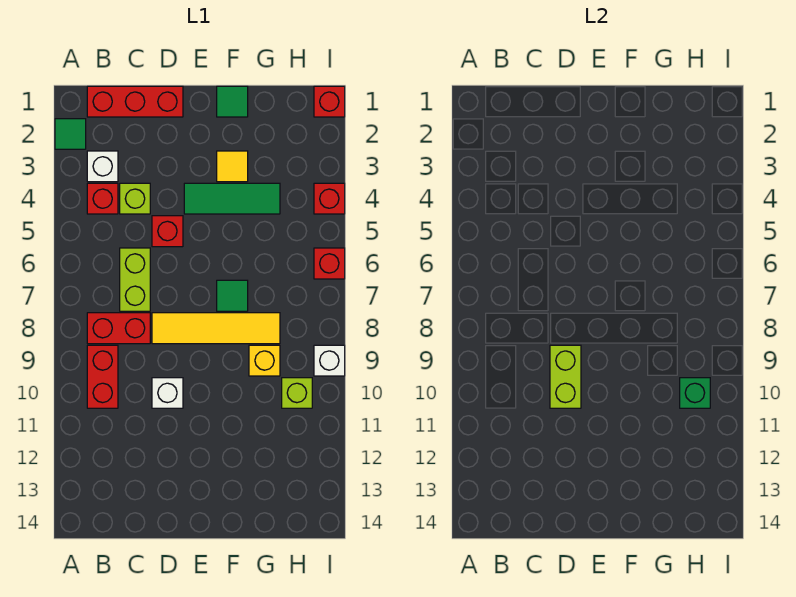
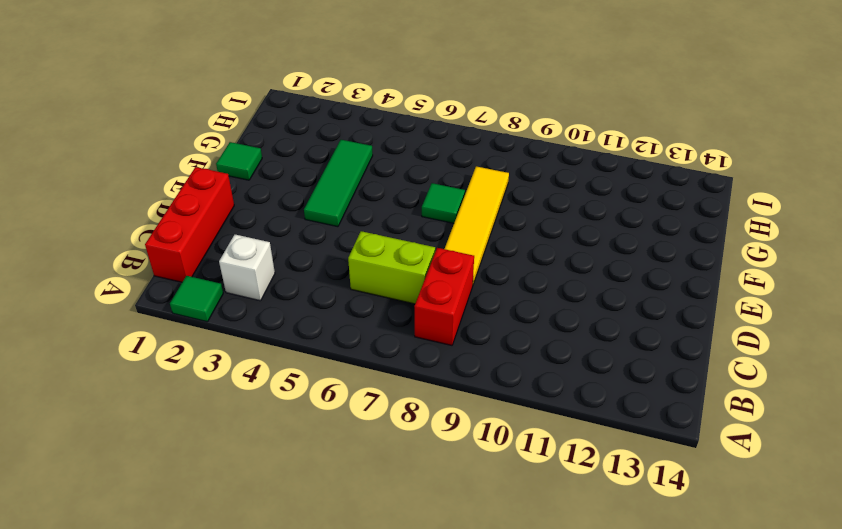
none -> red 1x1 brick [87,183,118,214]
none -> red 1x2 brick [87,345,118,408]
none -> lime 1x1 brick [120,183,150,214]

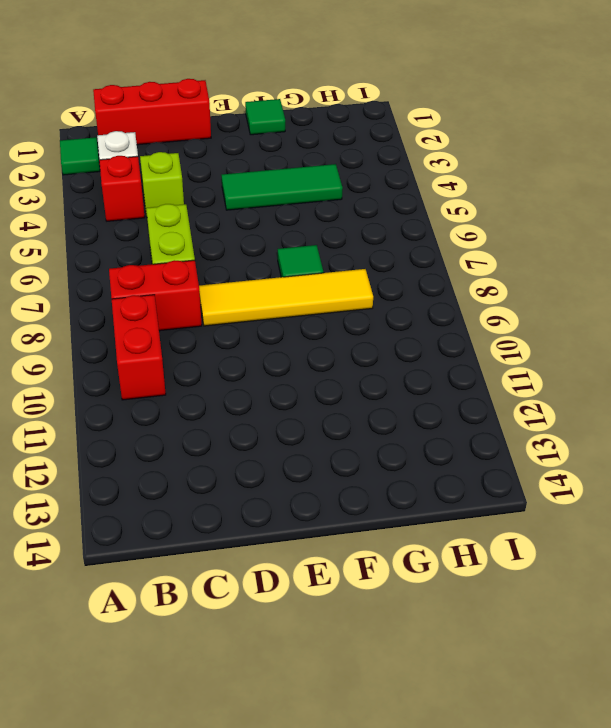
none -> red 1x1 brick [152,216,183,247]
none -> white 1x1 brick [152,378,183,408]
none -> yellow 1x1 tile [217,151,248,182]

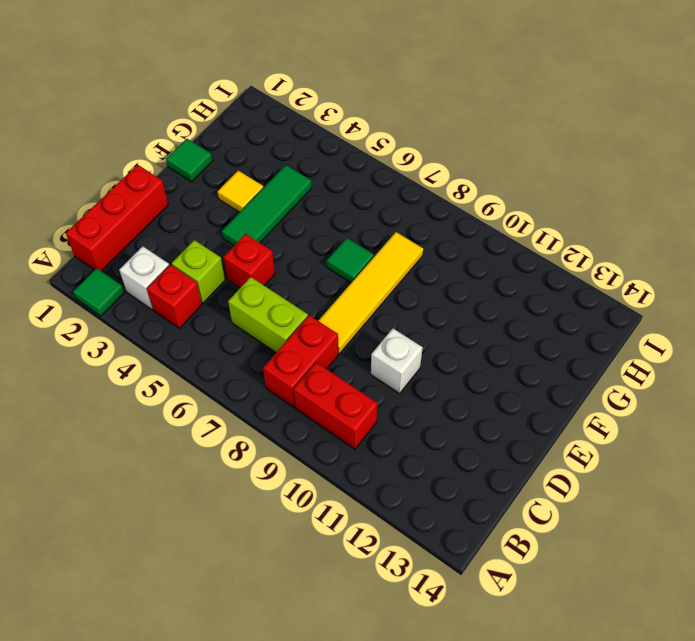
none -> yellow 1x1 brick [249,345,280,376]
none -> lime 1x1 brick [282,378,312,408]
none -> red 1x1 brick [314,86,345,117]

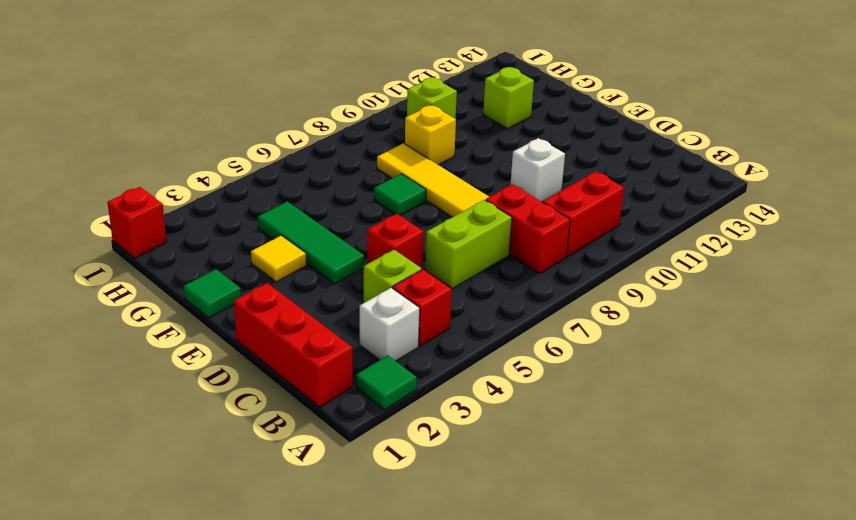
lime 1x1 brick [483,67,534,129] -> none
none -> red 1x1 brick [314,183,345,214]
none -> red 1x1 brick [314,248,345,279]
none -> white 1x1 brick [314,345,345,376]

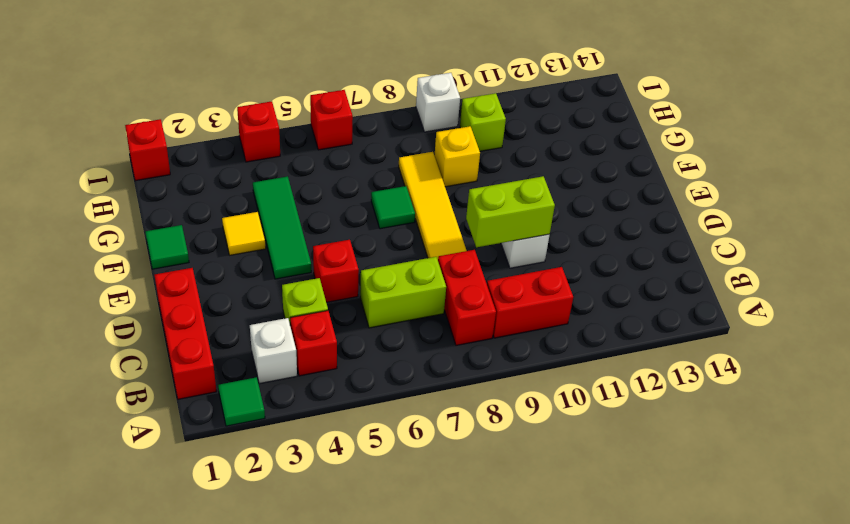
none -> green 1x1 brick [680,378,710,408]

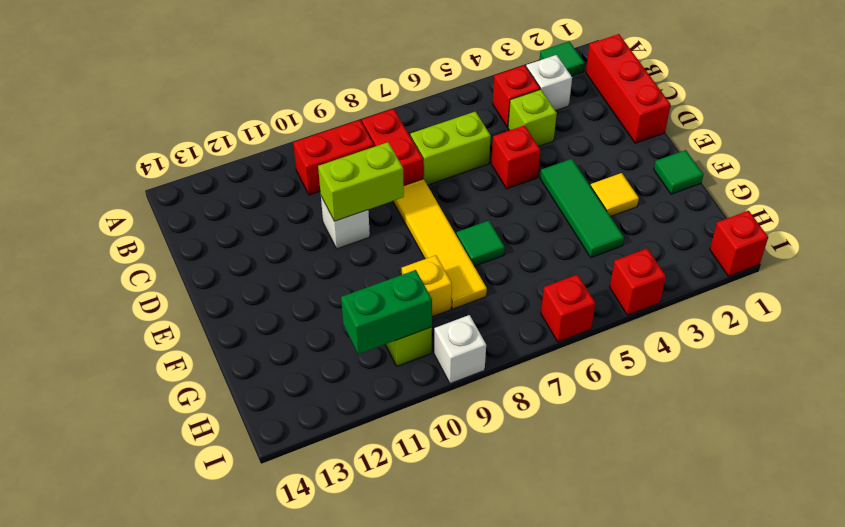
green 1x2 brick [341,270,432,354] -> green 1x1 brick [680,378,710,408]

